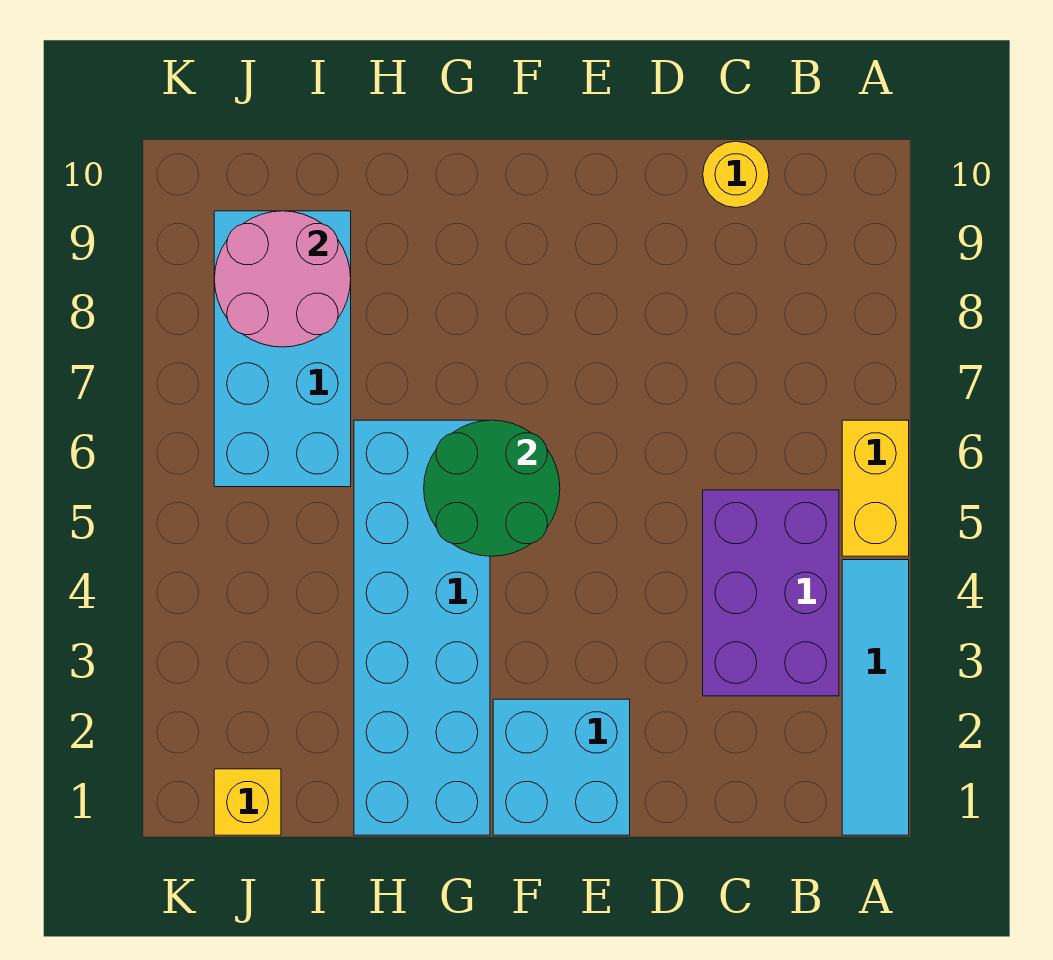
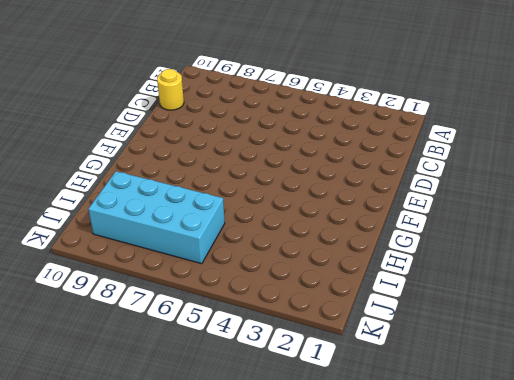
none -> cyan 1x4 tile [842,560,909,835]
none -> yellow 1x2 brick [842,420,909,556]

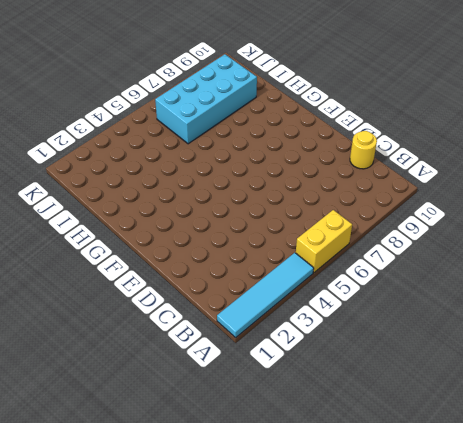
none -> purple 2x3 brick [703,490,839,696]
none -> cyan 2x2 brick [493,699,630,835]

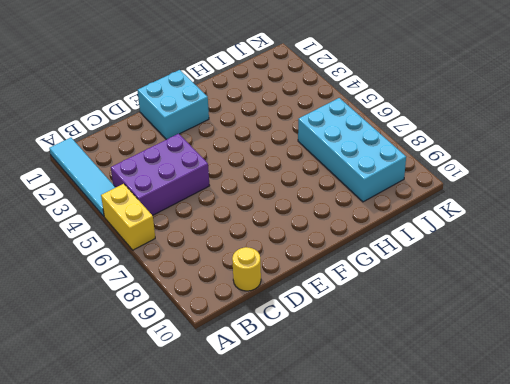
purple 2x3 brick [111,134,210,215] -> purple 2x3 brick turned to [703,490,839,696]
none -> cyan 2x6 brick [354,420,490,835]
none -> yellow 1x1 brick [214,769,281,835]

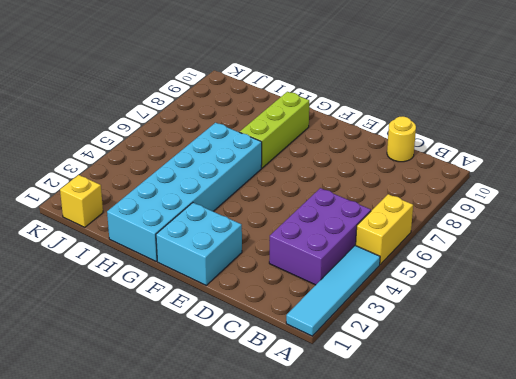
lime 1x3 brick [240,92,309,168] -> none
none -> cyan 2x4 brick [214,211,351,487]
none -> green 2x2 round brick [424,420,560,556]

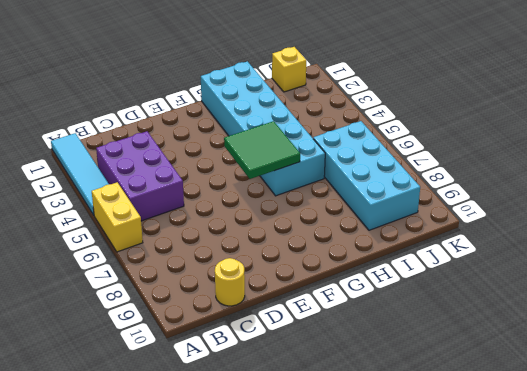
green 2x2 tile [224,121,300,179] -> green 2x2 round brick [424,420,560,556]
none -> cyan 2x2 brick [493,699,630,835]
none -> pink 2x2 round brick [214,211,351,347]

